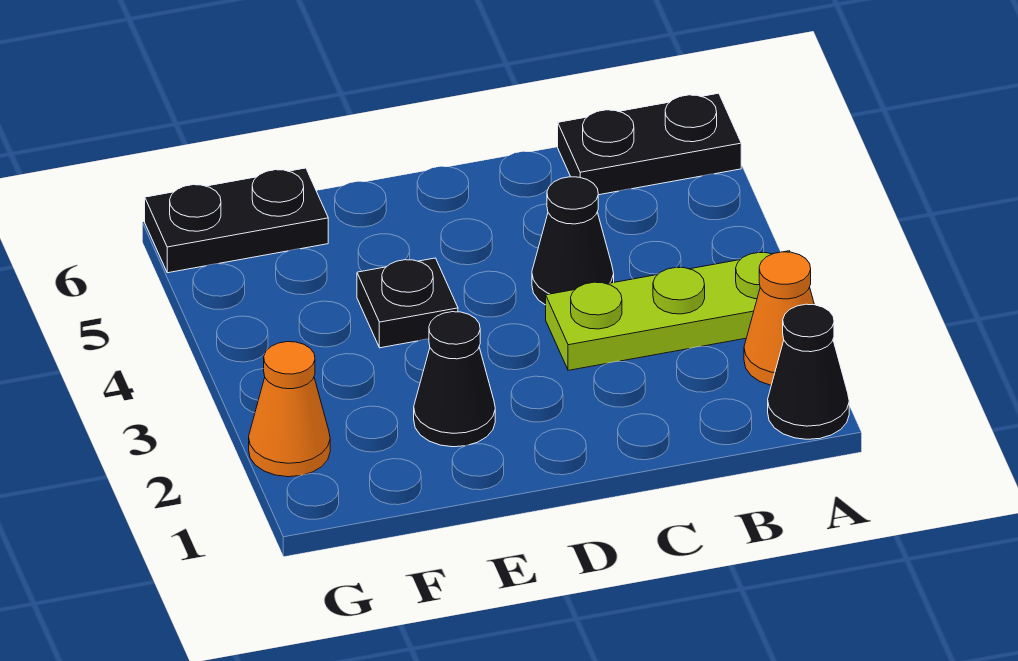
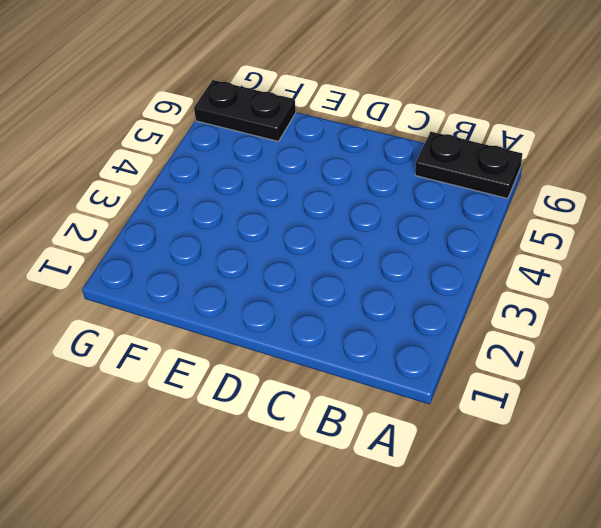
none -> black 1x1 cone [768,304,849,439]
none -> orange 1x1 cone [744,252,814,385]

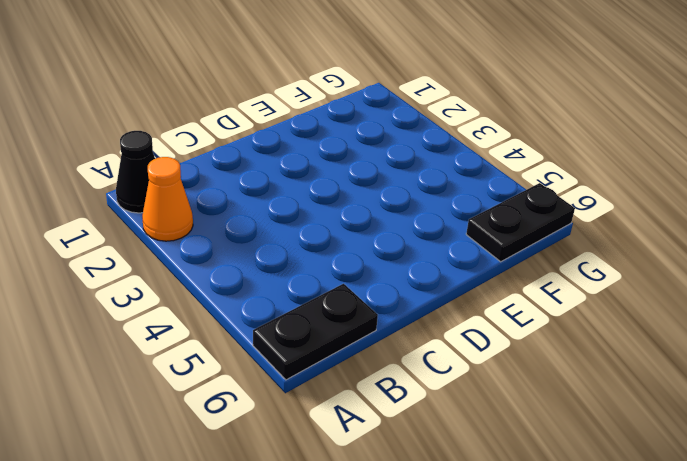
none -> lime 1x3 plate [546,251,790,370]
none -> black 1x1 cone [532,177,614,305]

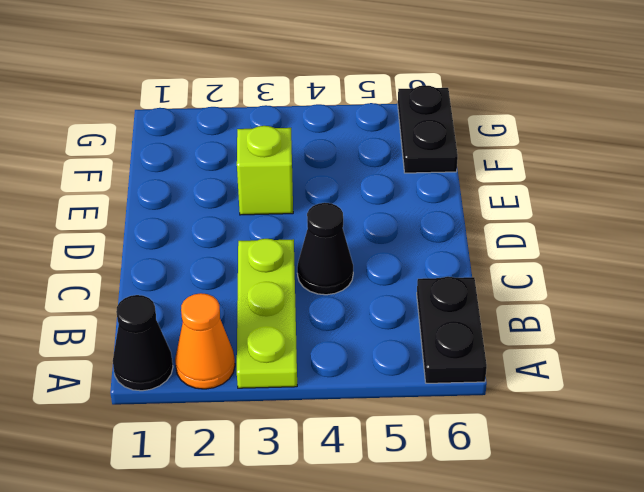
lime 1x1 brick [237,126,293,215] -> none
none -> black 1x1 cone [414,312,495,447]
none -> black 1x1 plate [357,258,458,348]

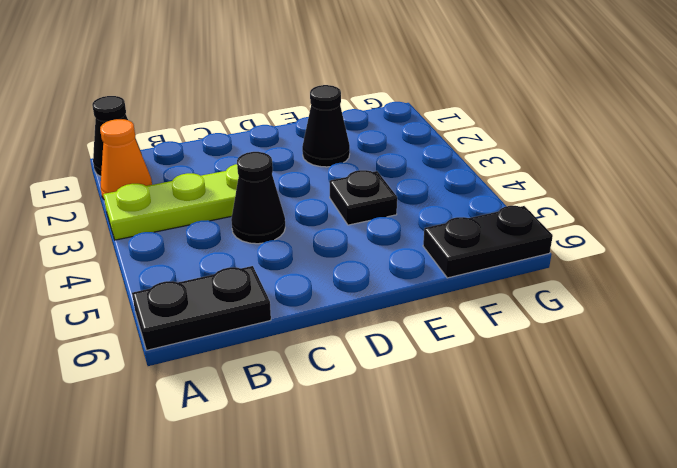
none -> orange 1x1 cone [249,342,330,477]

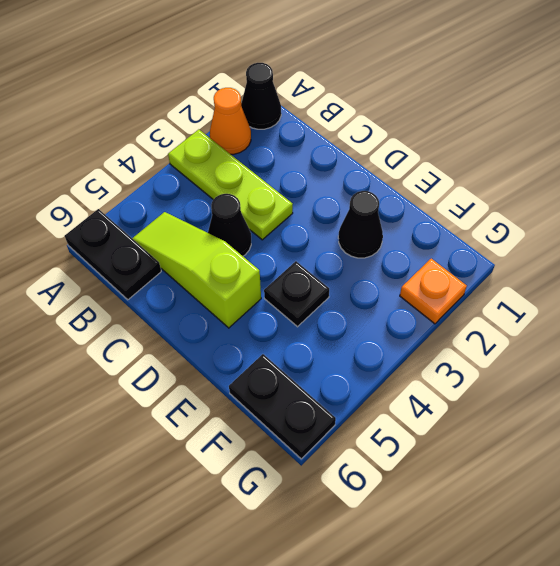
lime 1x3 slope [132,212,261,328] -> none
orange 1x1 plate [400,259,467,324] -> orange 1x1 cone [249,342,330,477]

